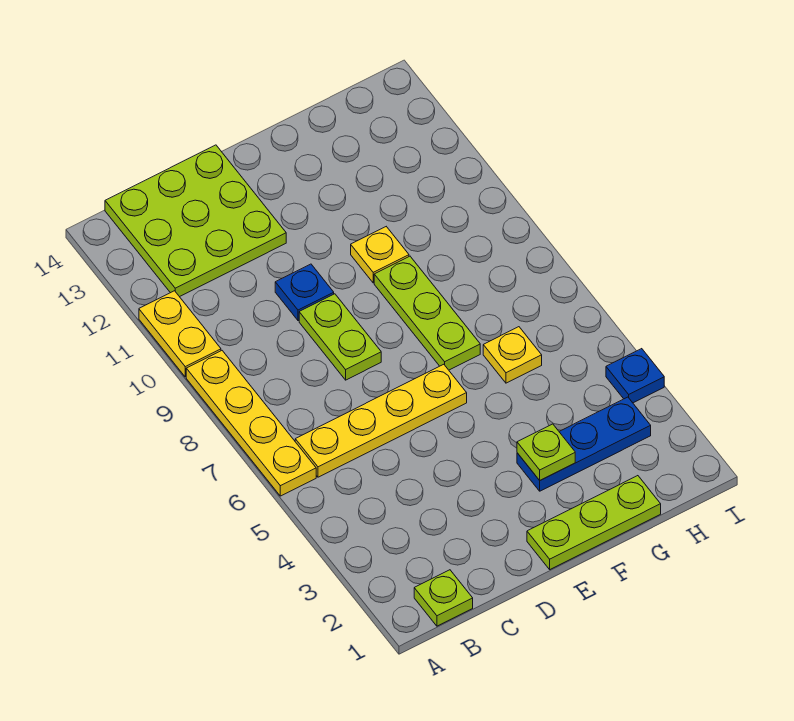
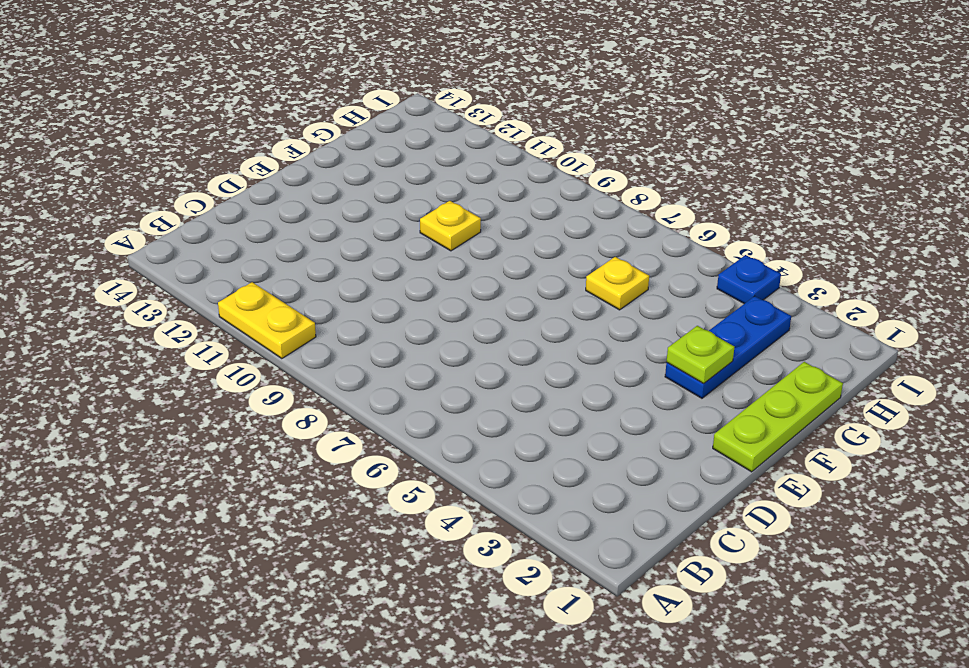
none -> yellow 1x4 plate [186,351,316,496]
none -> lime 1x1 plate [414,570,473,626]
none -> yellow 1x4 plate [295,364,467,477]

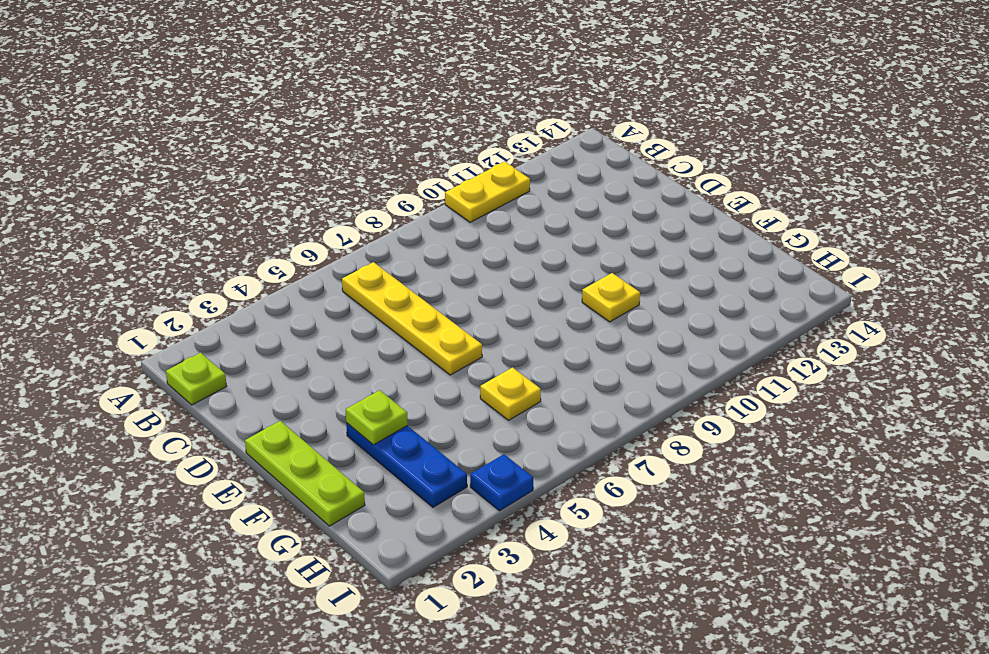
none -> yellow 1x4 plate [186,351,316,496]
none -> lime 3x3 plate [105,145,286,297]
none -> lime 1x2 plate [299,294,381,380]

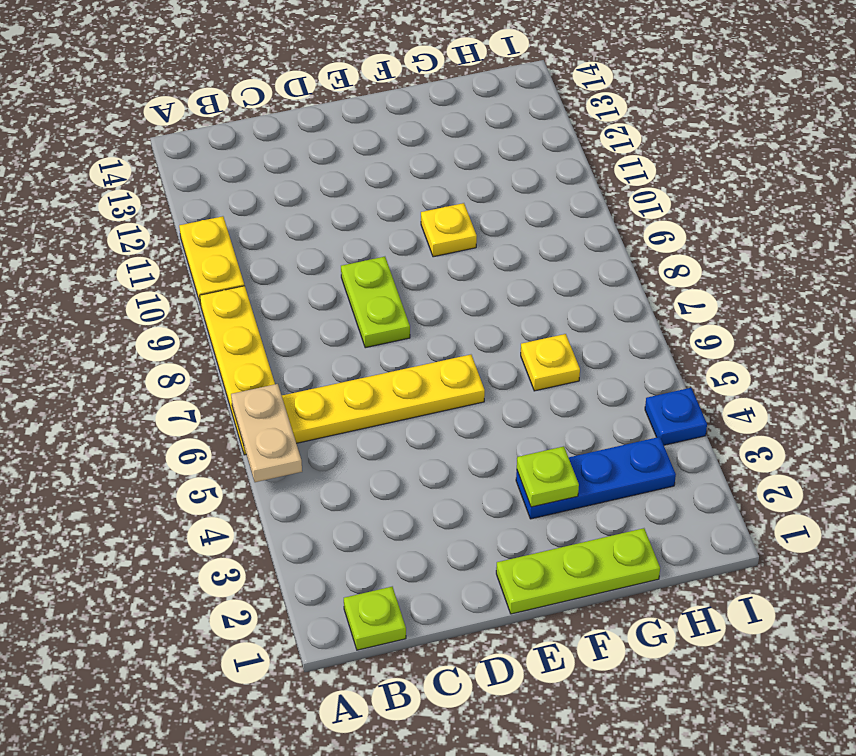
tan 1x2 plate [231,384,302,482] -> none
none -> lime 3x3 plate [105,145,286,297]
none -> blue 1x1 plate [275,264,334,321]
none -> lime 1x3 plate [374,256,480,370]

